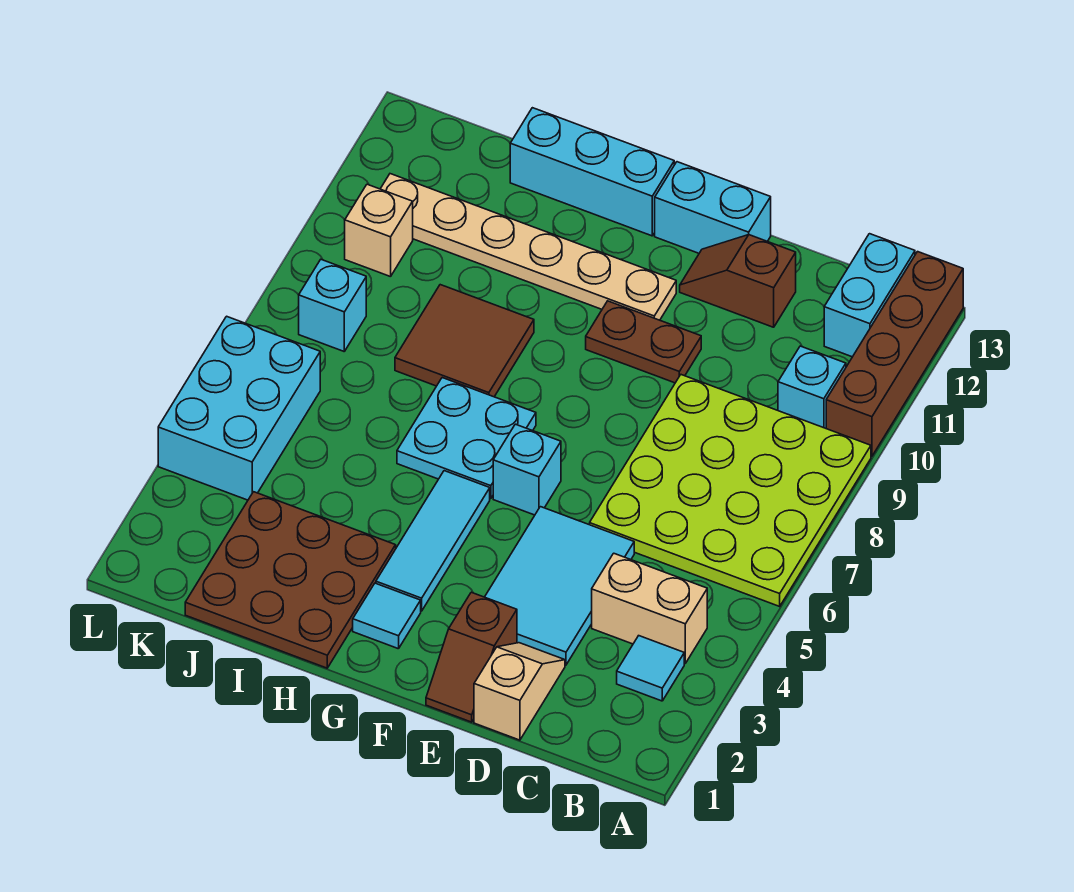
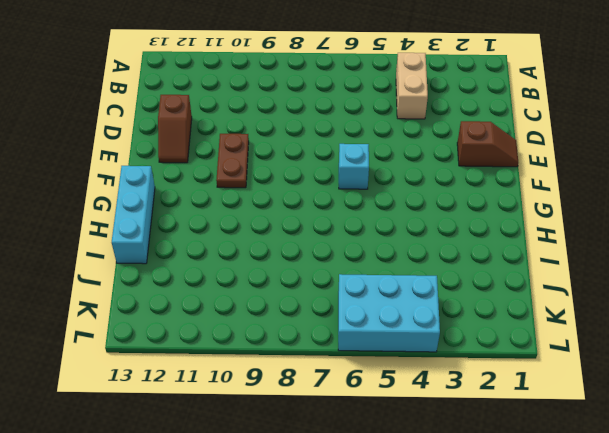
none -> lime 4x4 plate [590,375,871,606]
none -> brown 1x4 brick [826,252,963,456]
none -> cyan 1x1 tile [617,636,684,701]

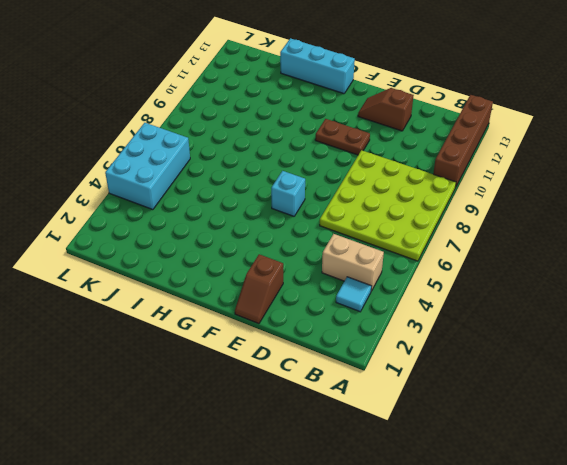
none -> cyan 1x1 brick [778,346,846,428]
none -> cyan 1x2 brick [824,234,915,357]
none -> tan 1x2 slope [474,643,565,740]

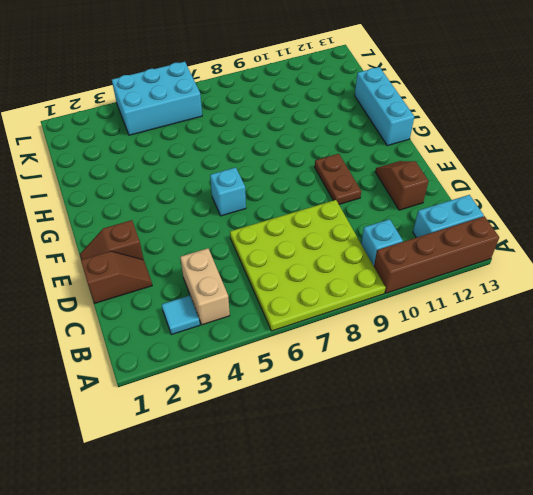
brown 1x2 slope [81,251,152,303] -> tan 1x2 slope [474,643,565,740]
none -> cyan 2x3 tile [485,507,634,665]
none -> cyan 1x2 brick [655,162,771,253]
none -> tan 1x6 plate [381,174,676,320]

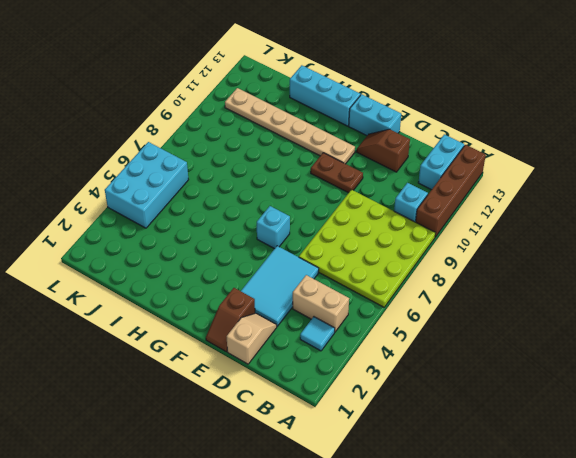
none -> cyan 1x1 tile [353,583,421,649]
none -> cyan 1x3 tile [376,471,490,611]
none -> cyan 2x2 plate [397,378,536,499]

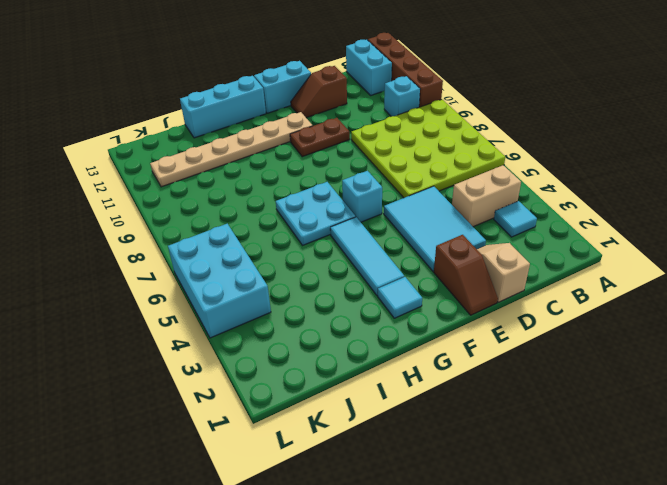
none -> brown 3x3 plate [185,492,396,668]
none -> brown 2x2 tile [395,285,534,397]
none -> cyan 1x1 brick [299,260,366,351]

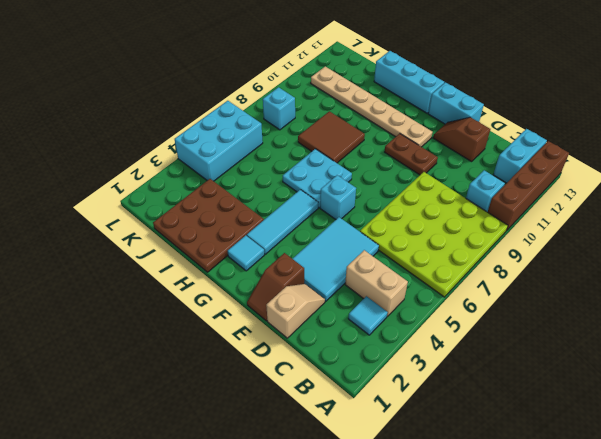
none -> tan 1x1 brick [345,184,413,277]

